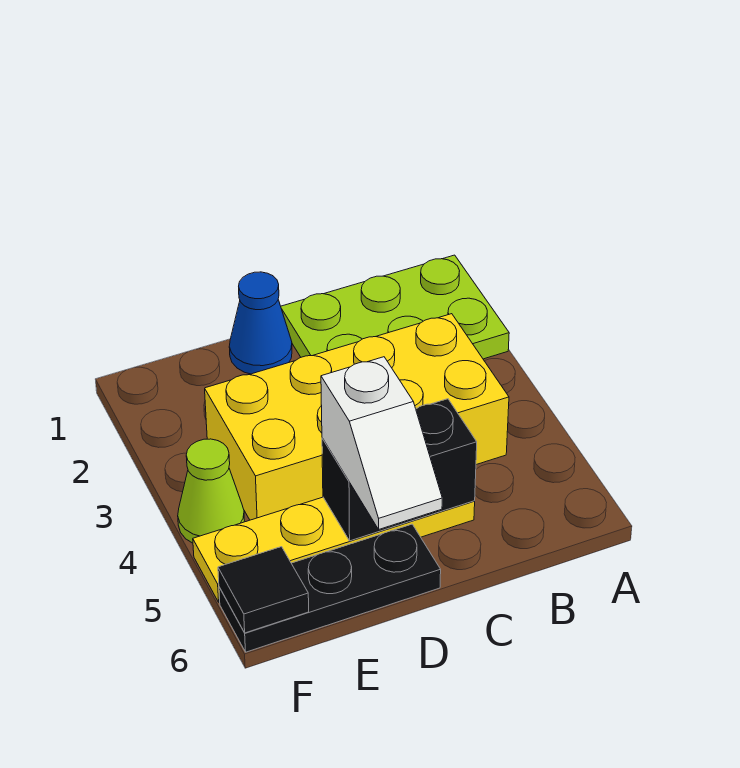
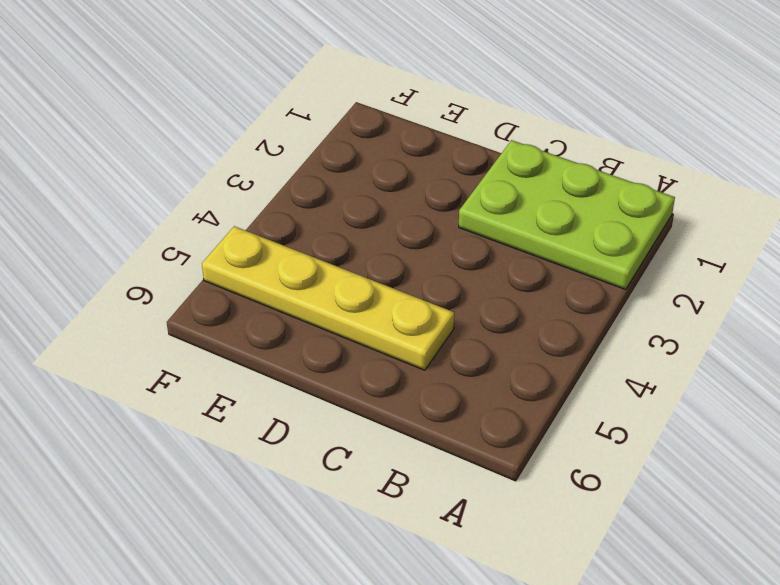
none -> yellow 2x4 brick [205,314,509,520]
none -> blue 1x1 cone [229,272,292,374]

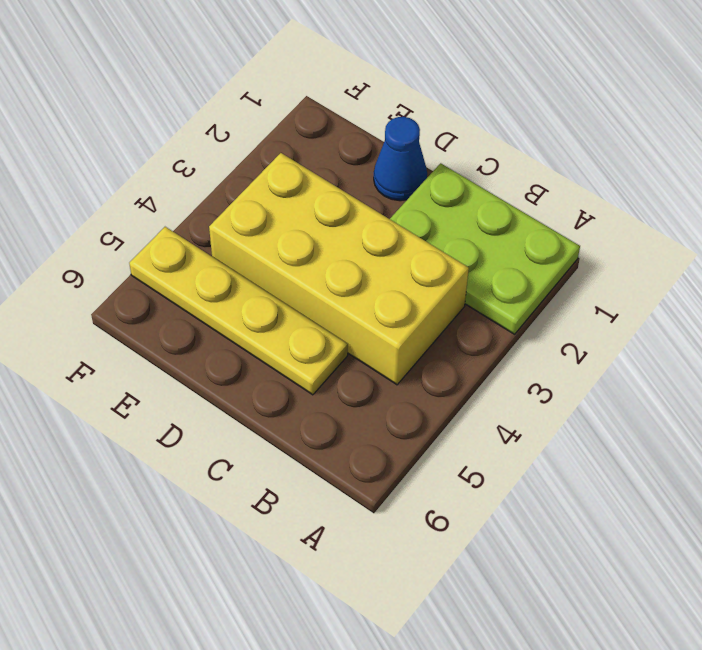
none -> black 1x3 plate [219,524,441,652]
none -> lime 1x1 cone [178,439,245,543]

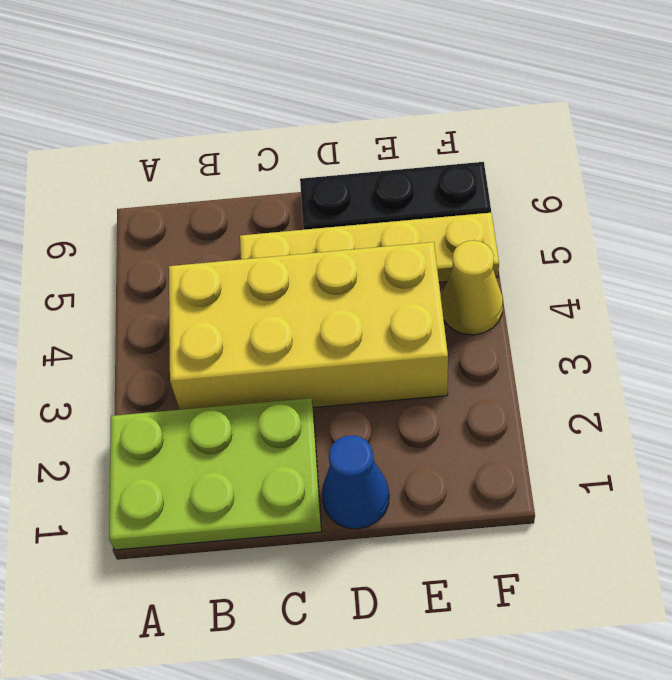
yellow 1x1 cone [441,240,503,335] -> lime 1x1 cone [178,439,245,543]
none -> black 1x2 brick [322,399,477,541]
none -> black 1x1 tile [218,547,309,633]

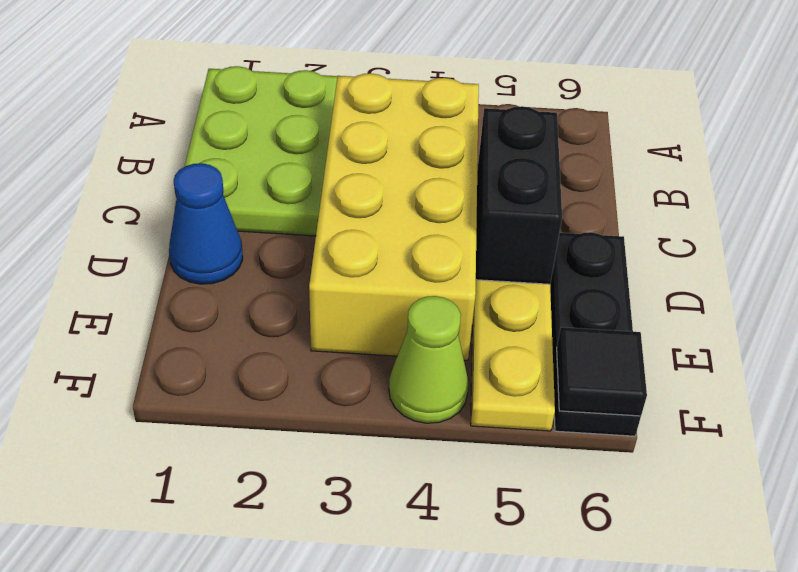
none -> white 1x2 slope [321,357,442,529]

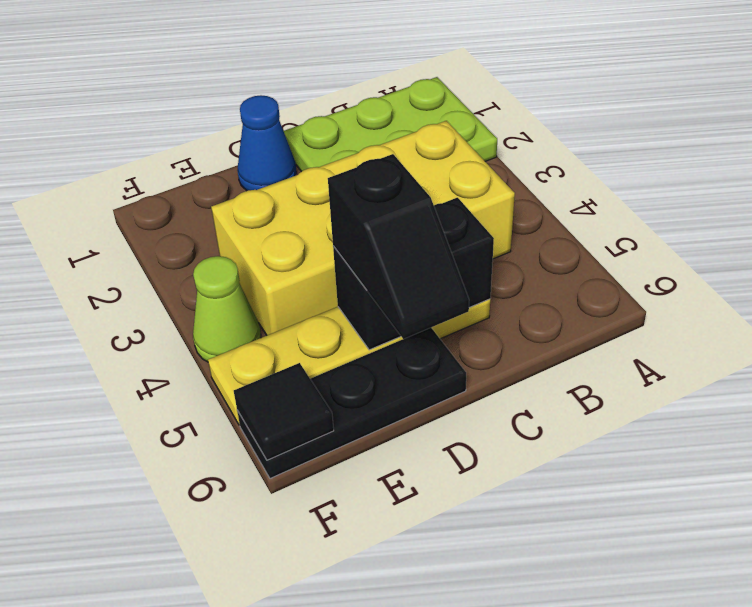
black 1x2 slope [328,154,469,339] -> white 1x2 slope [321,357,442,529]

